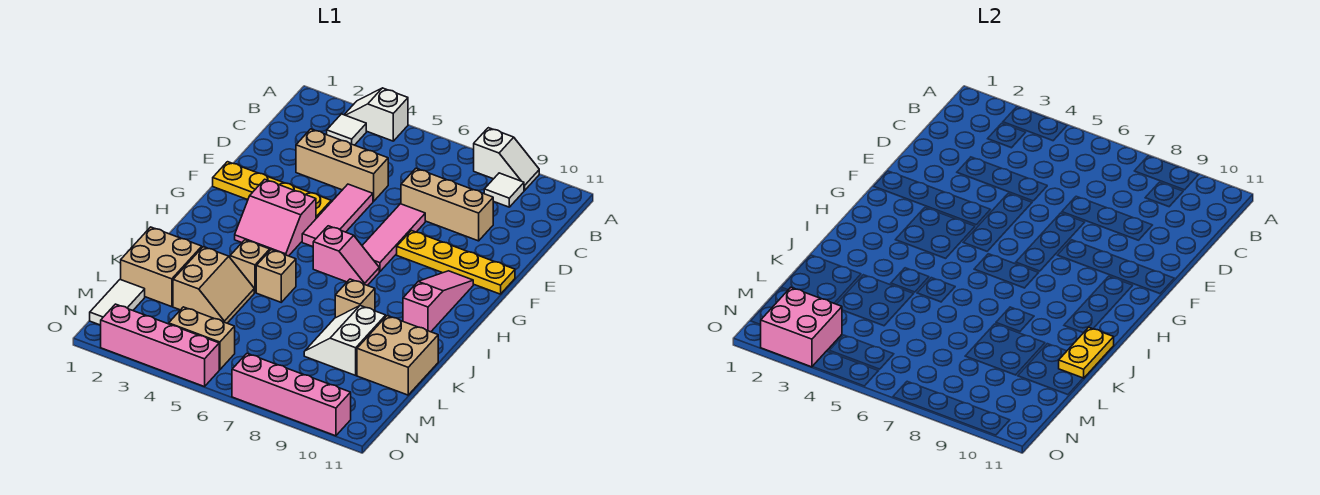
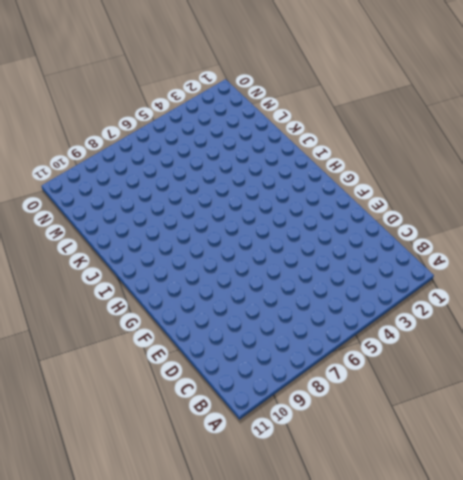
none -> white 1x2 slope [344,88,408,141]
none -> white 1x2 slope [473,128,539,190]
none -> white 1x1 tile [327,114,366,145]

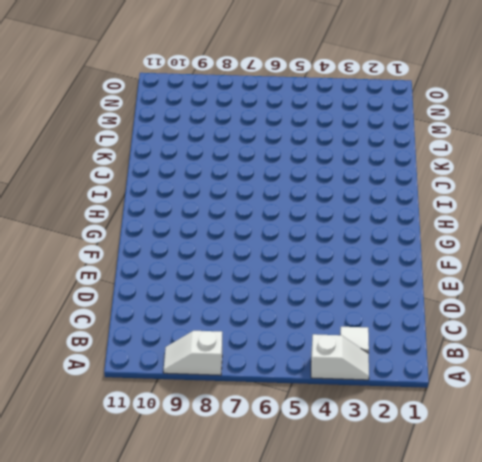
none -> white 1x1 tile [484,173,524,207]
none -> tan 1x3 brick [296,129,388,202]
none -> tan 1x3 brick [401,168,493,241]

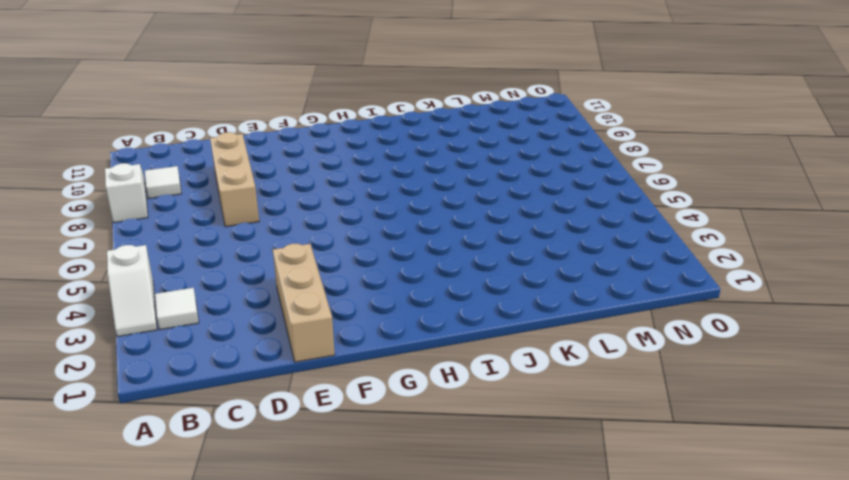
tan 1x3 brick [273,244,335,362] -> tan 1x3 brick moved to [296,129,388,202]
none -> pink 1x3 tile [302,184,373,247]
none -> pink 1x3 tile [362,204,425,272]
none -> yellow 1x4 plate [213,162,331,218]

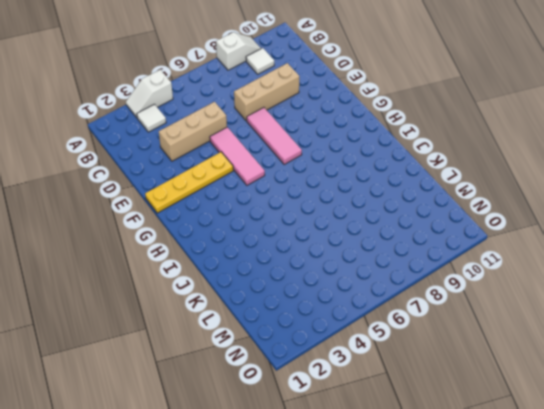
none -> yellow 1x4 plate [397,231,515,294]
none -> pink 2x2 slope [235,179,316,256]
none -> pink 1x3 slope [403,271,473,332]

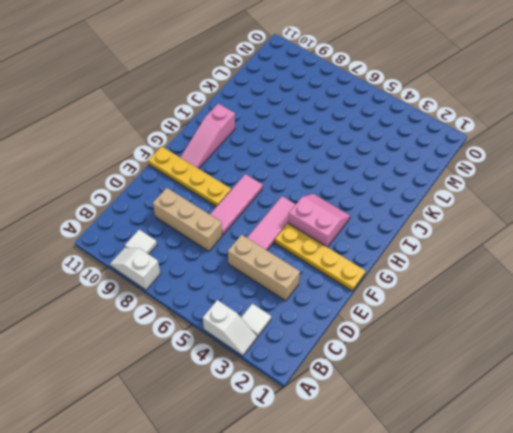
none -> pink 1x2 slope [313,226,379,286]
none -> tan 1x1 brick [230,240,270,293]
none -> tan 1x1 brick [256,250,296,302]

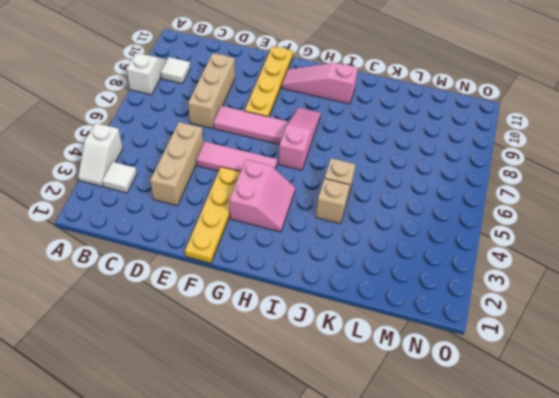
pink 1x3 slope [279,108,321,170] -> pink 1x2 slope [313,226,379,286]
none -> tan 1x1 brick [335,279,375,318]
none -> tan 2x2 brick [121,227,202,307]
none -> tan 2x2 slope [173,247,254,323]

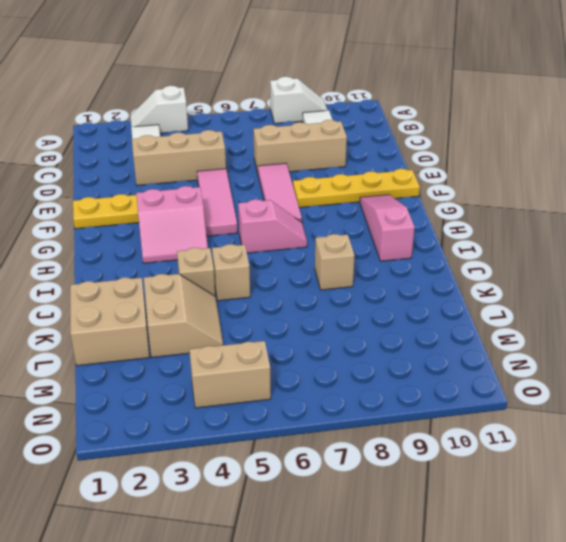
none -> white 2x2 slope [304,306,386,375]
none -> tan 2x2 brick [357,316,438,395]
none -> white 1x2 tile [90,279,145,325]

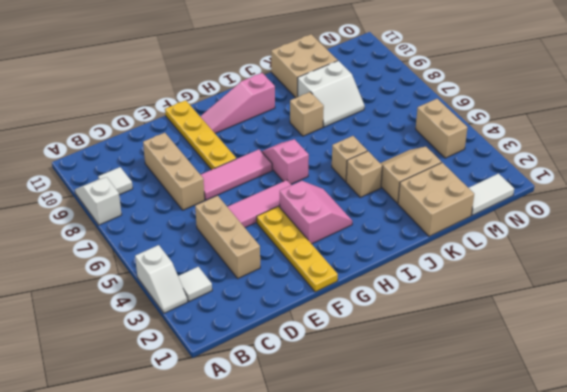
none -> pink 1x4 brick [101,304,219,387]
none -> pink 1x4 brick [232,354,351,436]
none -> yellow 1x2 plate [1059,327,1114,378]

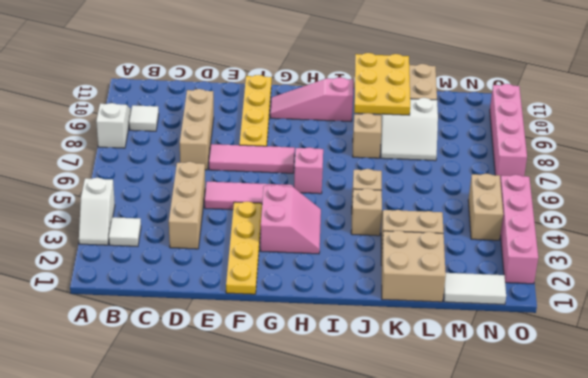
yellow 2x3 plate [354,53,410,115] -> yellow 1x2 plate [1059,327,1114,378]
none -> pink 2x2 brick [761,288,842,367]

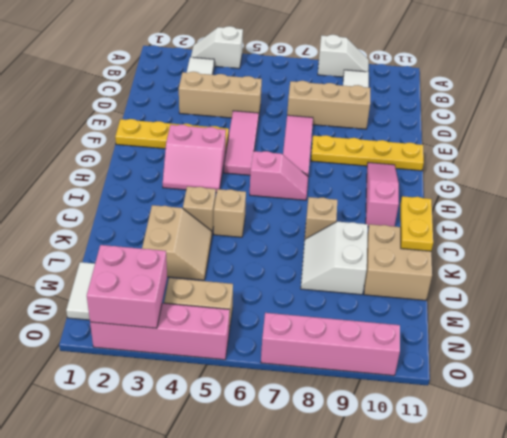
none -> tan 2x2 brick [121,227,202,307]

